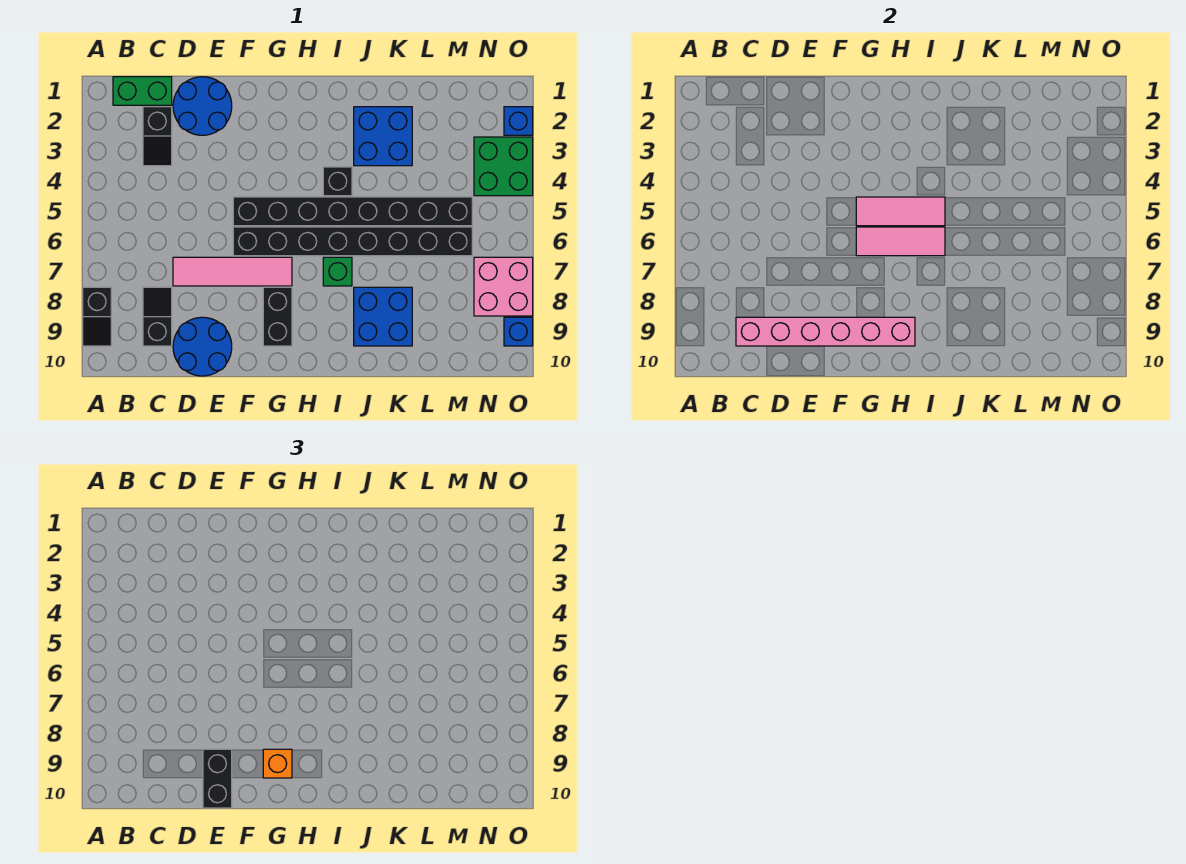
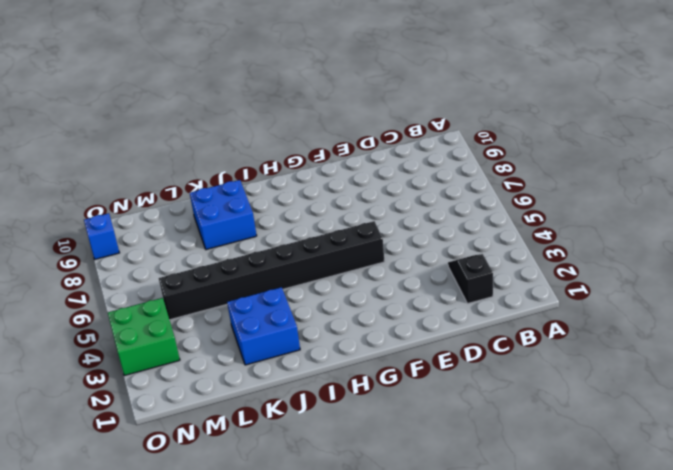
none -> black 1x2 slope [83,287,111,346]
none -> green 1x2 brick [113,77,172,105]
none -> black 1x2 slope [143,287,172,346]

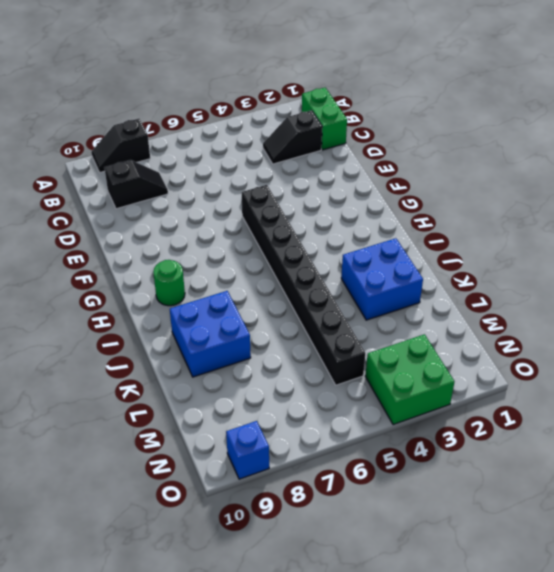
green 1x1 round brick [153,260,185,306] -> none
none -> blue 2x2 round brick [173,77,232,135]
none -> pink 1x4 tile [173,257,292,286]
none -> blue 2x2 round brick [173,317,232,376]

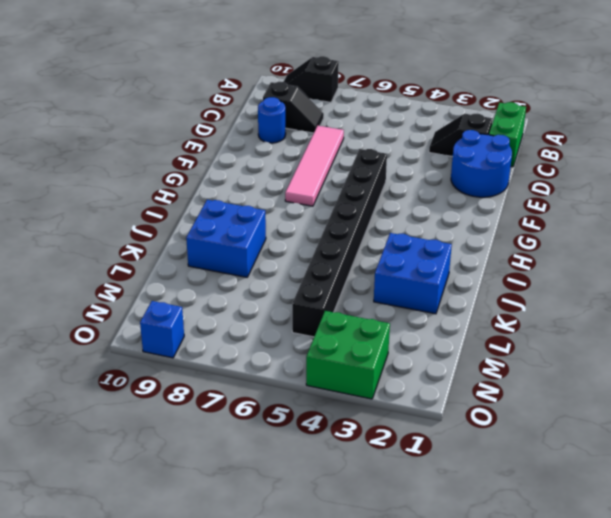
blue 1x1 round brick [258,97,286,143] -> blue 2x2 round brick [173,317,232,376]
none -> black 1x8 brick [233,227,472,256]
none -> black 1x2 brick [263,287,292,346]
none -> black 1x1 brick [323,167,352,196]

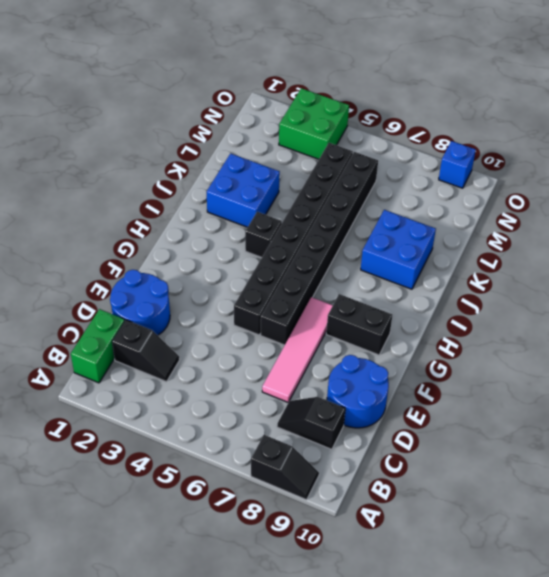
none -> green 1x1 brick [323,257,352,286]
none -> pink 2x2 brick [474,257,533,316]
none -> blue 1x1 brick [504,107,533,135]

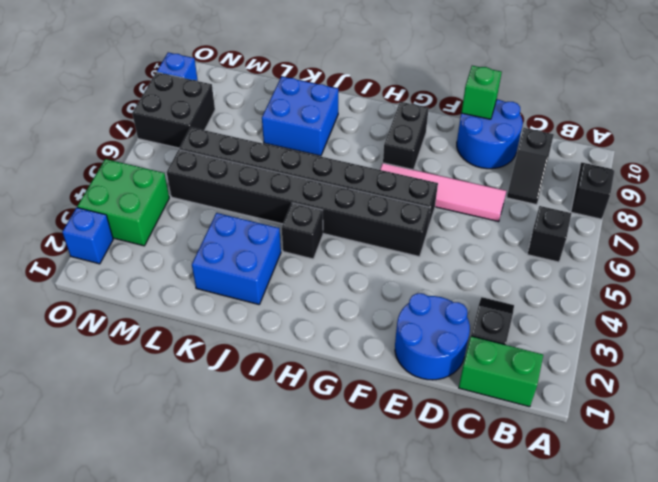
black 1x1 brick [527,206,572,262] -> none
green 1x1 brick [461,66,502,119] -> green 1x1 brick moved to [323,257,352,286]
black 2x2 brick [132,72,215,148] -> pink 2x2 brick [474,257,533,316]
none -> pink 1x6 brick [736,317,915,346]
none -> pink 1x3 tile [856,197,945,226]
none -> pink 1x3 tile [856,227,945,256]

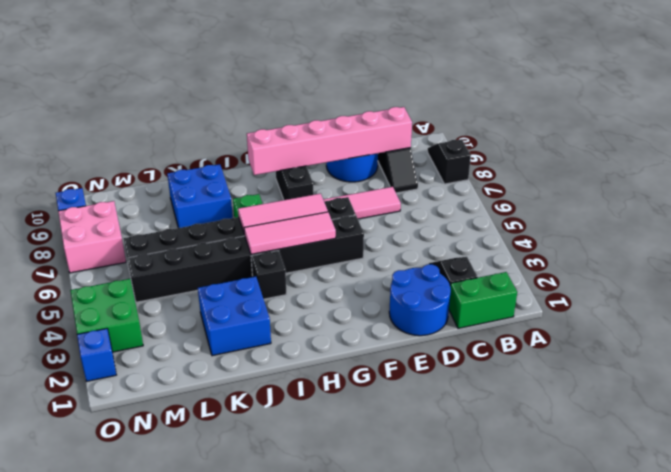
none -> black 1x2 brick [203,749,232,808]
none -> orange 1x1 brick [263,749,292,778]

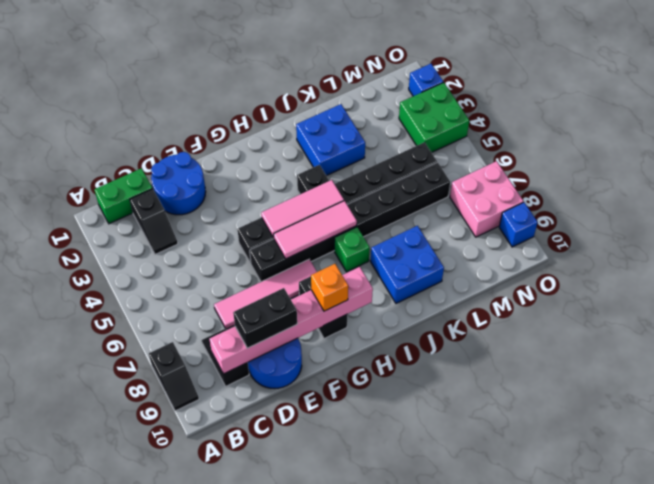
black 1x2 brick [233,288,297,348] -> black 1x2 brick turned to [203,749,232,808]

